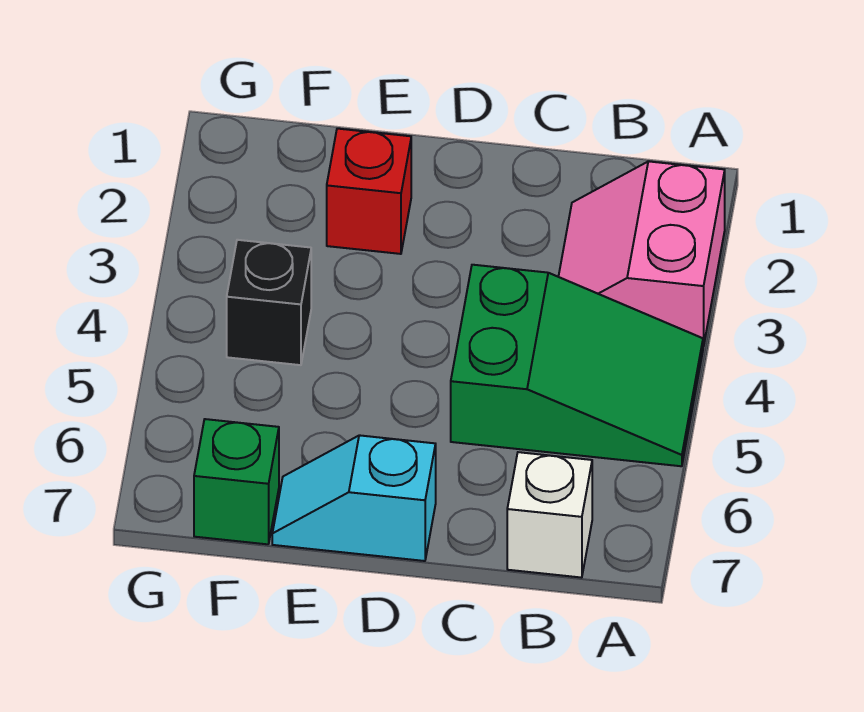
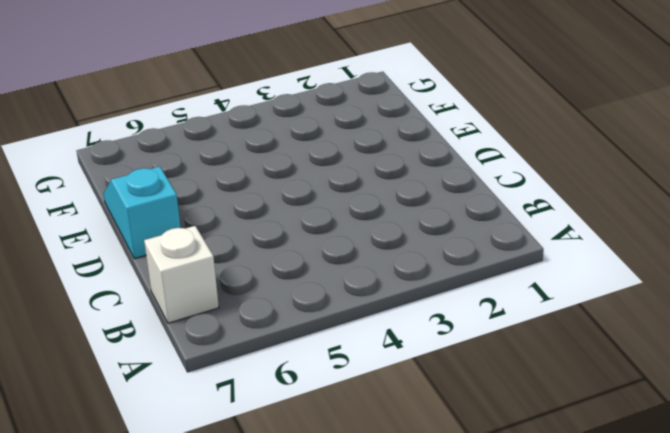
none -> pink 2x2 slope [559,161,725,346]
none -> green 2x3 slope [451,265,703,466]

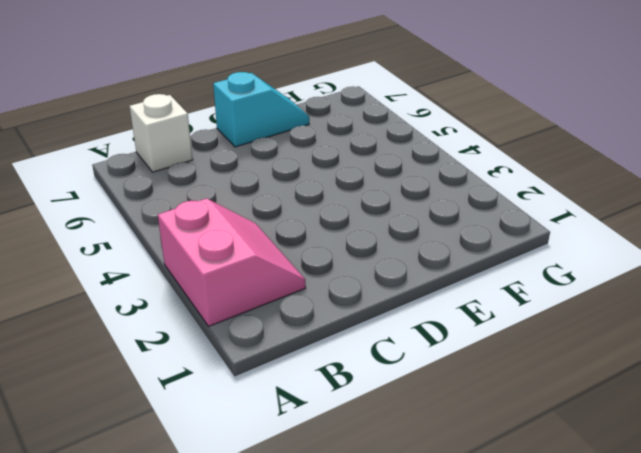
none -> green 2x3 slope [451,265,703,466]
none -> red 1x1 brick [327,129,411,254]

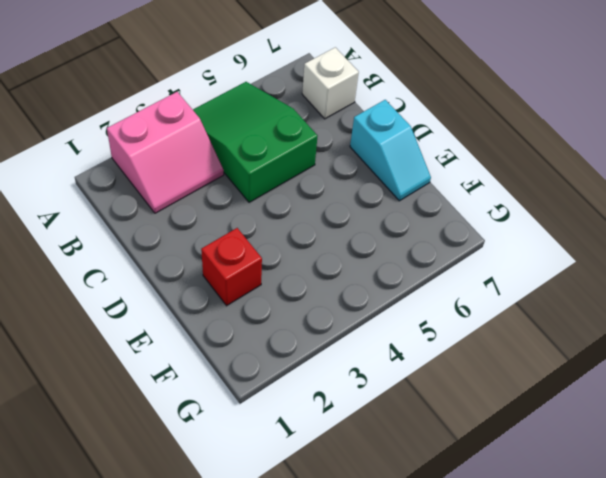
none -> black 1x1 brick [227,240,311,365]
none -> green 1x1 brick [194,419,279,544]

